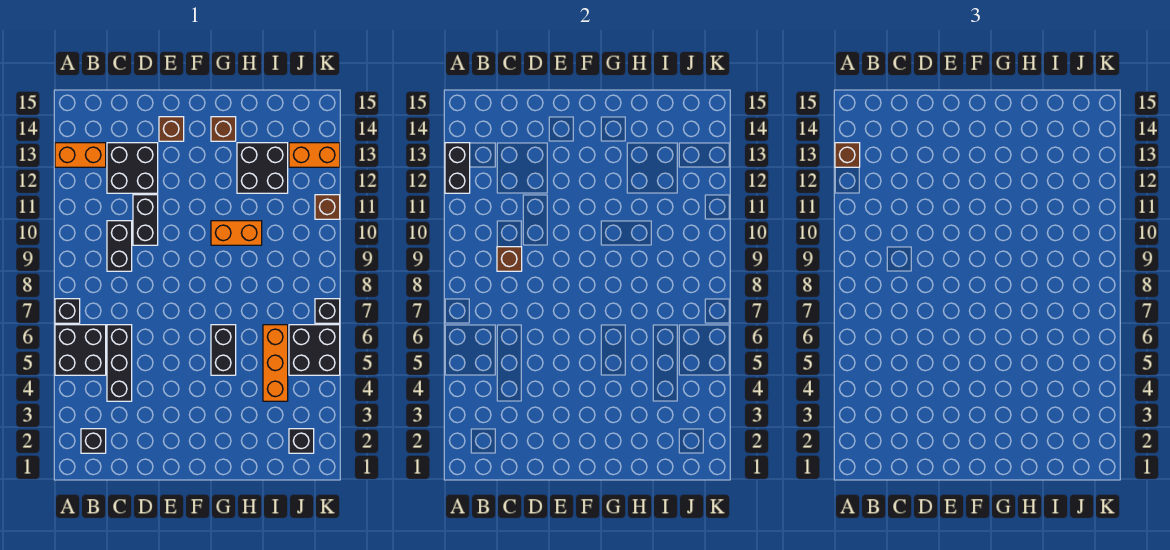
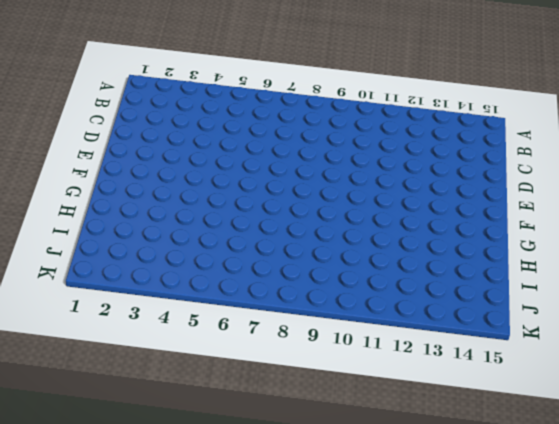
none -> black 2x2 brick [55,325,106,375]
none -> black 1x1 brick [55,299,80,323]
none -> orange 1x2 brick [55,143,106,167]

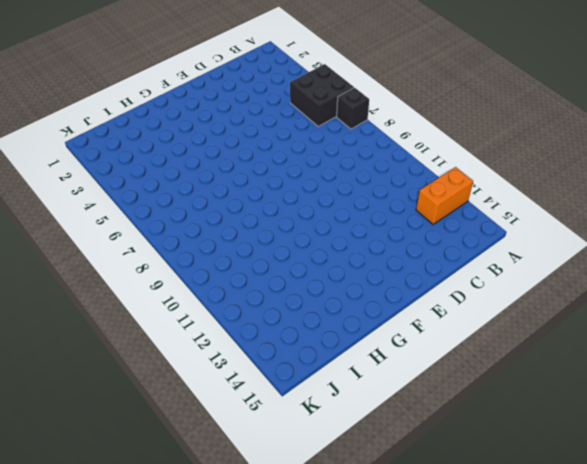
none -> black 1x1 brick [81,429,106,453]
none -> black 1x3 brick [107,325,132,401]
none -> black 1x2 brick [107,221,132,271]

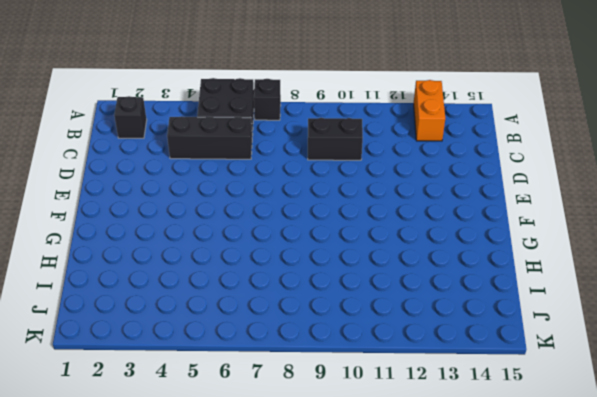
none -> black 2x2 brick [107,143,158,193]
none -> black 1x2 brick [133,195,158,245]
none -> brown 1x1 brick [159,117,184,141]

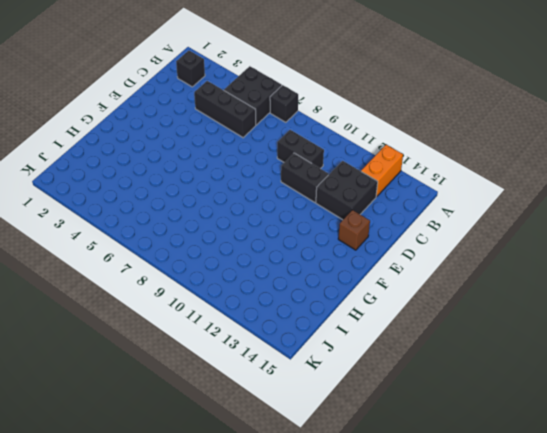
none -> black 1x2 brick [211,325,236,375]
none -> orange 1x2 brick [211,221,262,245]
none -> brown 1x1 brick [211,117,236,141]

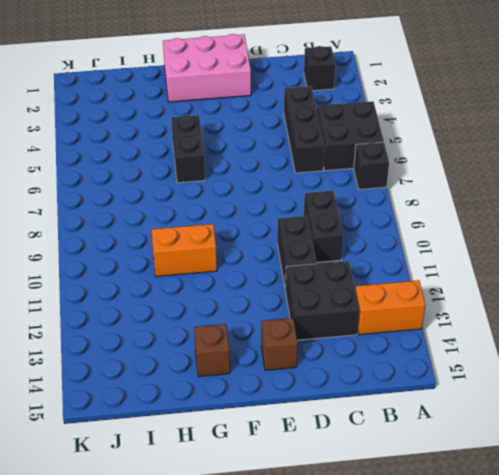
pink 2x3 brick [163,34,251,102] -> none
none -> black 2x2 brick [237,143,288,193]
none -> orange 1x3 brick [263,325,288,401]
none -> black 1x1 brick [289,429,314,453]

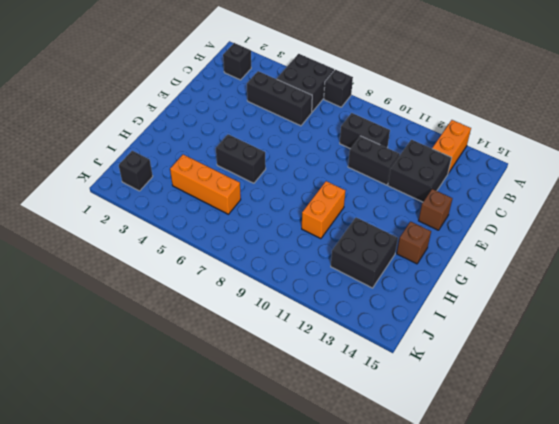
none -> black 2x2 brick [289,325,340,375]
none -> orange 1x2 brick [289,143,340,167]
none -> black 1x1 brick [315,299,340,323]

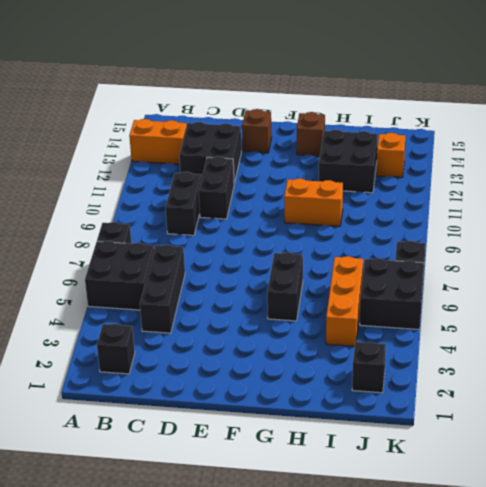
orange 1x1 brick [376,133,405,177] -> orange 1x2 brick [289,143,340,167]
none -> brown 1x1 brick [315,195,340,219]
none -> black 1x2 brick [445,143,470,193]
none -> brown 1x1 brick [497,247,522,271]

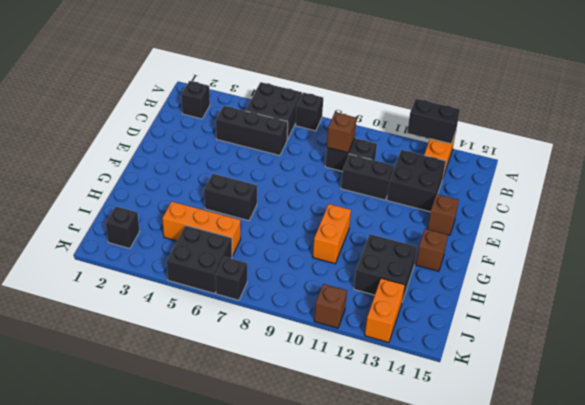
none -> brown 1x1 brick [835,143,860,167]

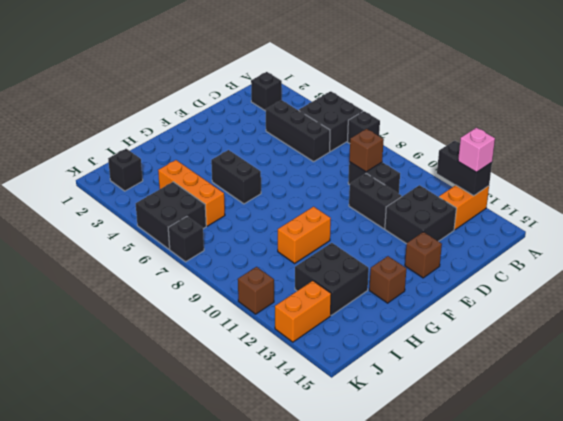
pink 1x1 brick [458,128,495,172] -> brown 1x1 brick [835,143,860,167]

